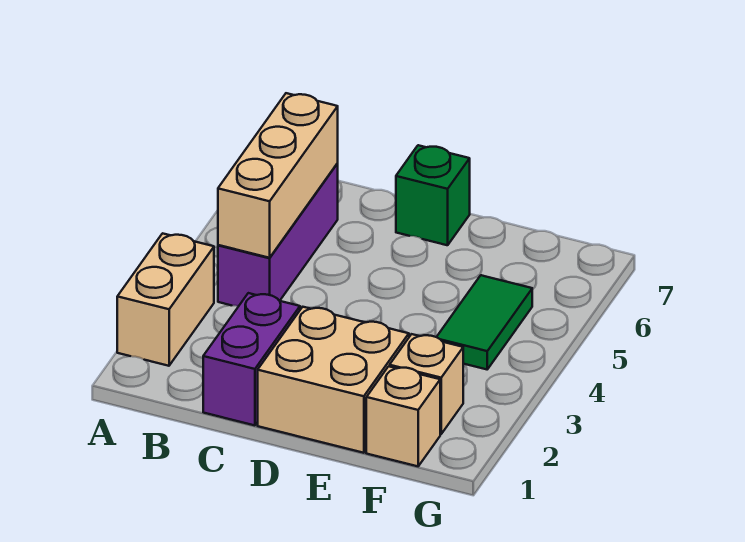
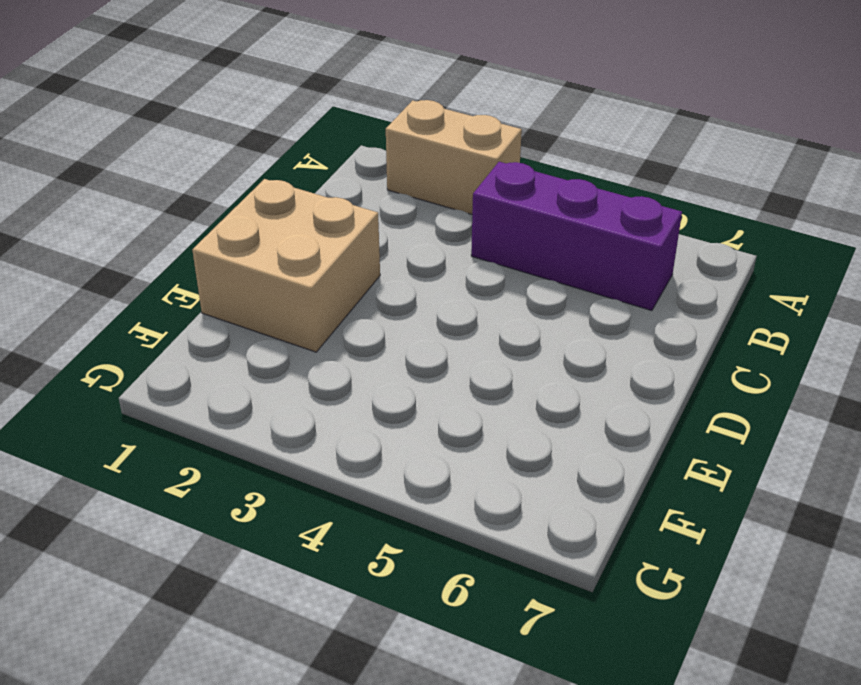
none -> purple 1x2 brick [203,293,300,425]
none -> green 1x1 brick [396,145,470,245]

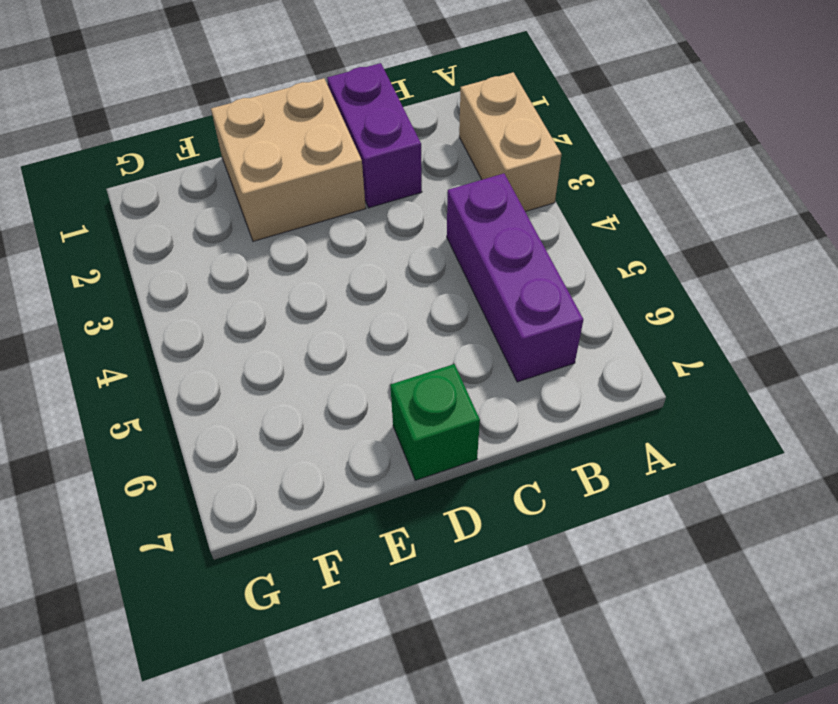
none -> tan 1x1 brick [366,366,440,466]
none -> tan 1x1 brick [390,334,463,434]

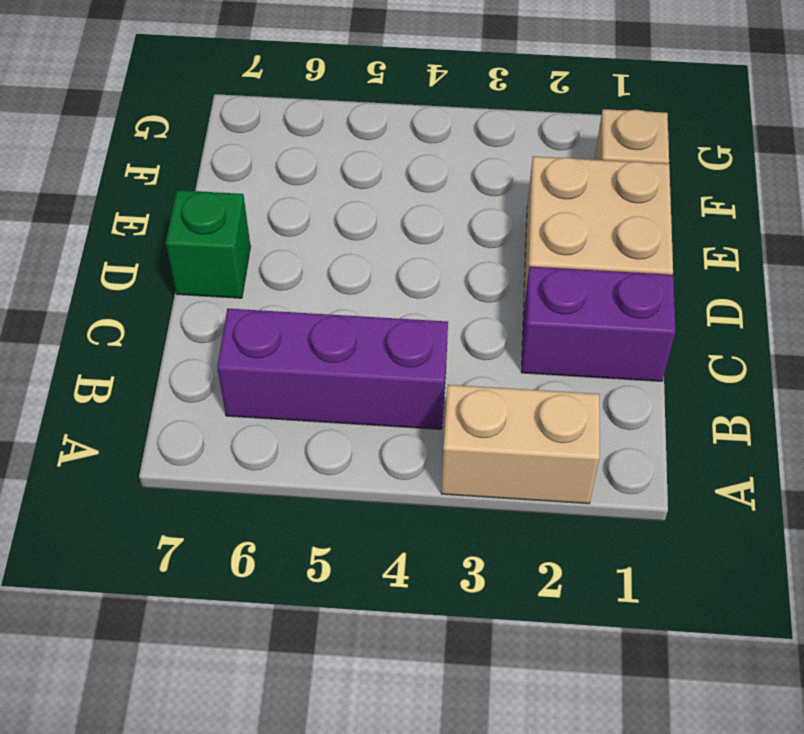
none -> tan 1x1 brick [390,334,463,434]
none -> green 1x2 tile [437,275,532,369]

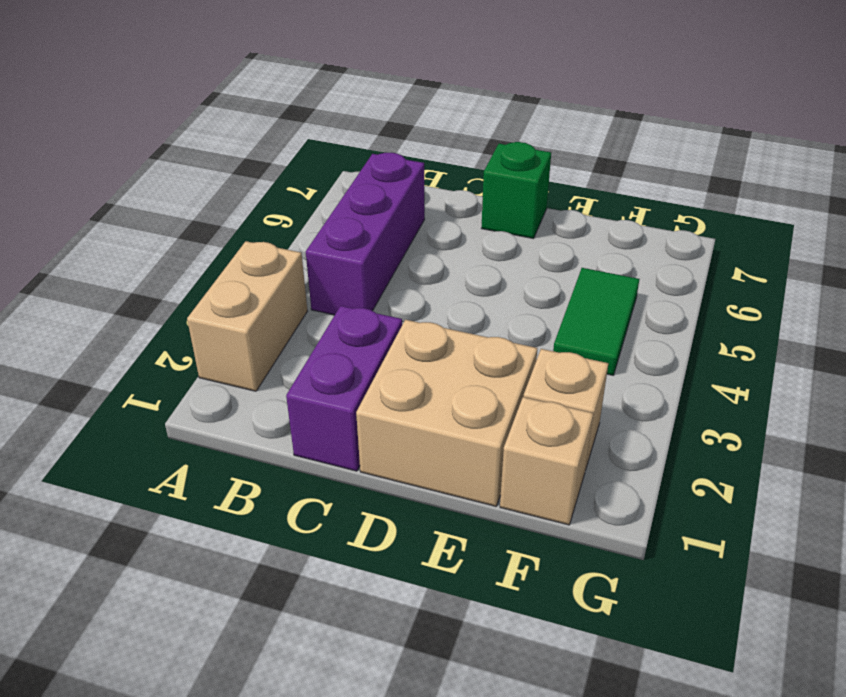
none -> tan 1x3 brick [218,93,338,258]

